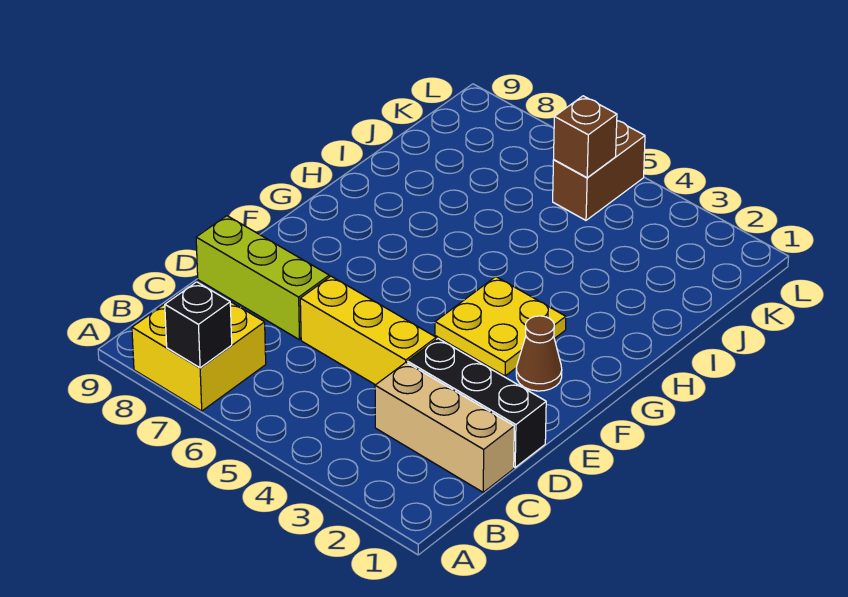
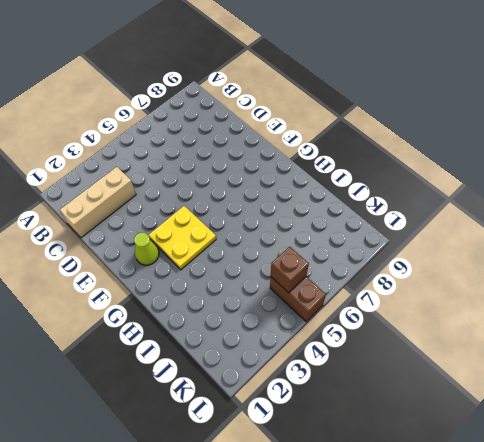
lime 1x1 cone [134,233,159,265] -> brown 1x1 cone [516,316,562,391]
none -> yellow 2x2 brick [132,282,266,411]
none -> black 1x3 brick [407,339,546,467]

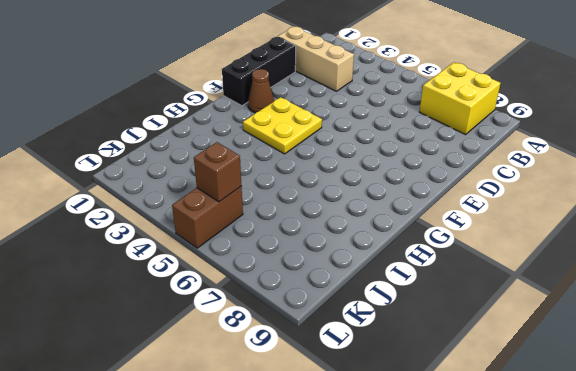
black 1x3 brick [222,37,296,106] -> black 1x3 brick turned to [407,339,546,467]
none -> yellow 1x3 brick [300,276,436,385]
none -> lime 1x3 brick [196,216,329,340]

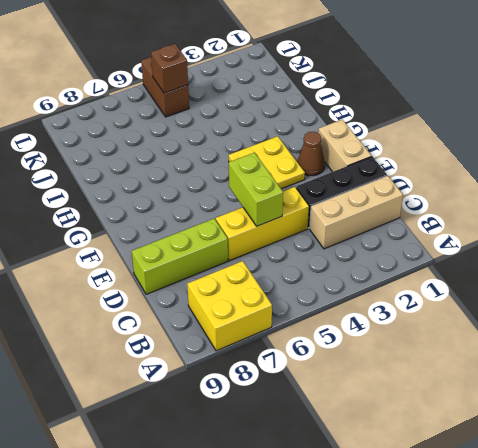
lime 1x2 brick [229,152,283,226] -> none
tan 1x2 brick [318,119,372,172] -> none
none -> black 1x1 brick [165,282,232,368]

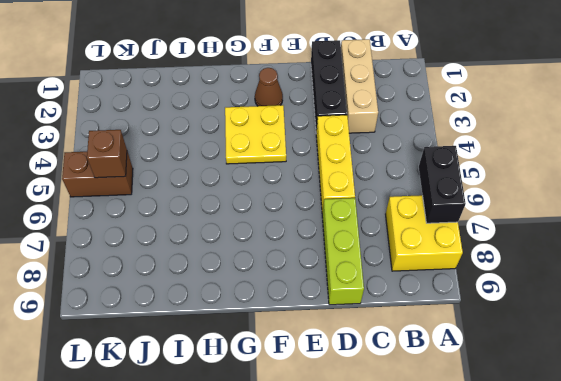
black 1x2 brick [419,146,466,223] -> black 1x1 brick [165,282,232,368]

